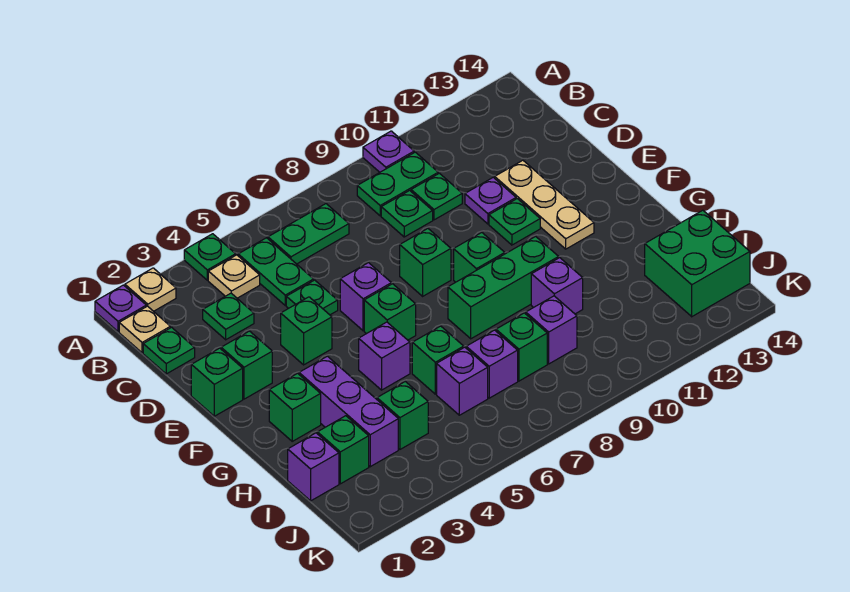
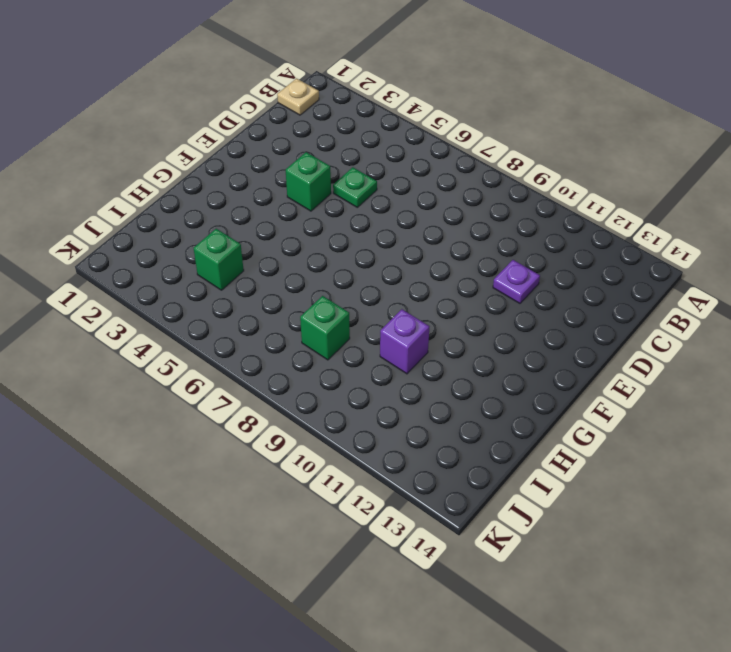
none -> purple 1x1 plate [95,285,146,332]
none -> tan 1x1 plate [125,268,176,311]
none -> green 1x1 plate [184,234,236,280]
none -> purple 1x1 plate [363,131,414,172]

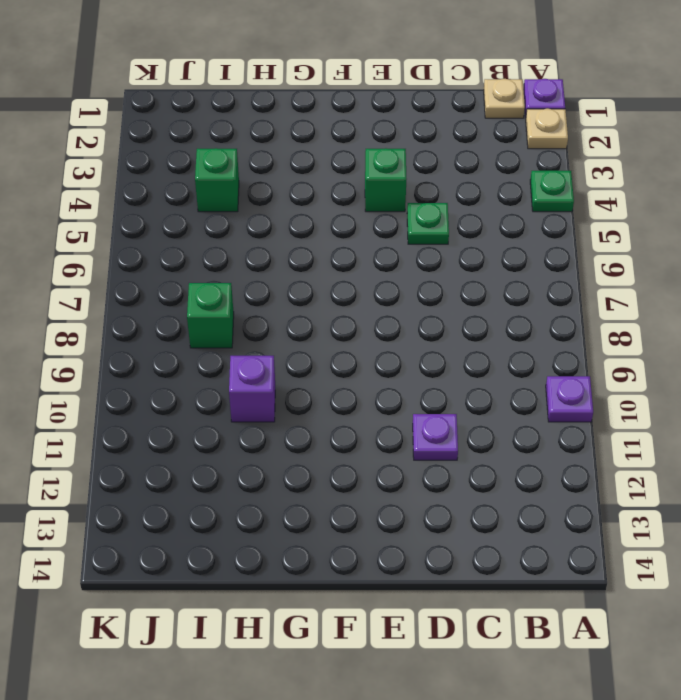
none -> tan 1x1 plate [208,255,260,298]
none -> green 1x2 plate [238,238,314,305]
none -> green 1x2 plate [268,204,349,264]
none -> green 1x2 plate [357,152,438,216]

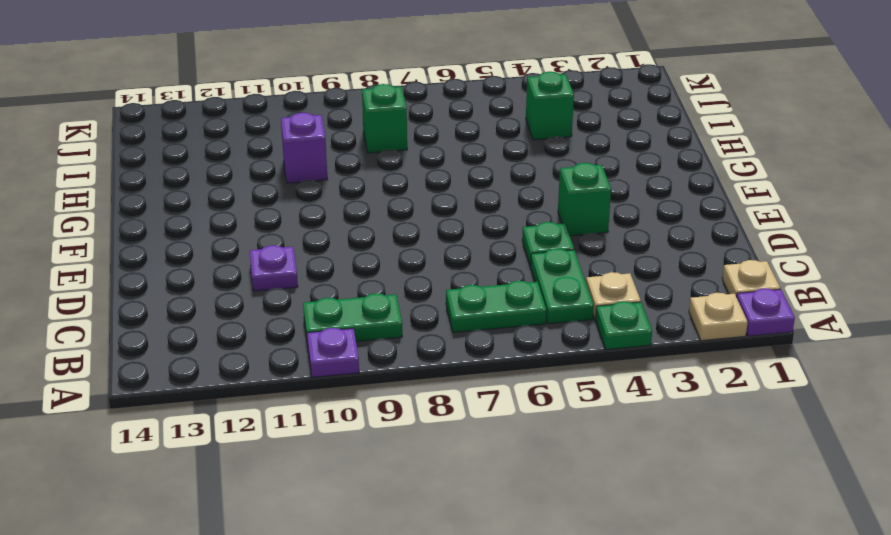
none -> green 1x1 plate [143,327,195,374]
none -> green 1x1 plate [203,293,254,340]
none -> green 1x1 plate [381,190,433,237]
none -> green 1x1 plate [411,173,462,220]

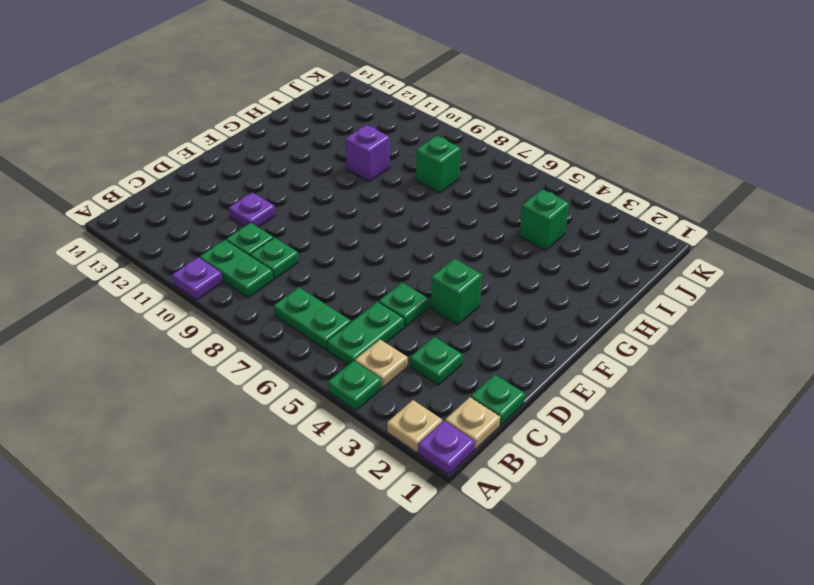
none -> tan 1x3 plate [495,160,594,249]
none -> green 1x1 brick [191,348,243,416]
none -> green 1x1 brick [221,331,272,399]
none -> purple 1x1 brick [340,263,391,331]

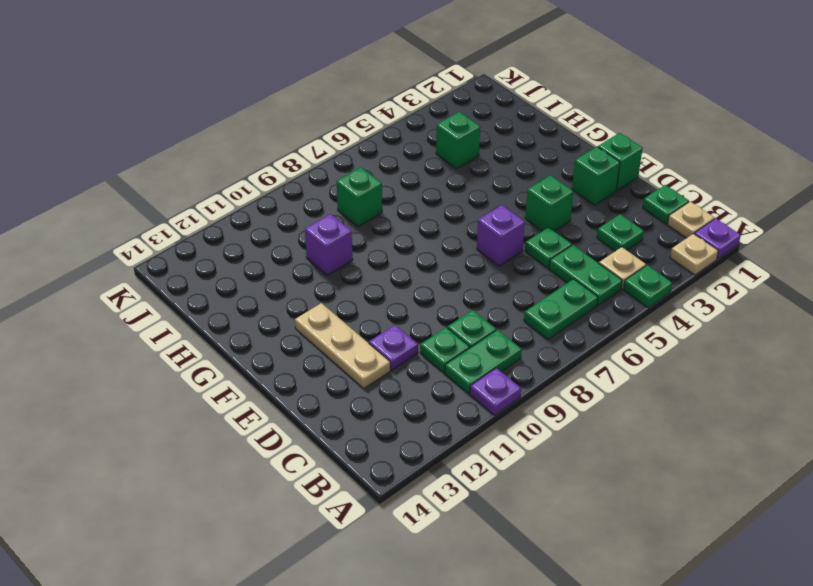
none -> green 1x1 brick [400,229,451,296]
none -> green 1x1 plate [489,199,540,245]
none -> green 1x1 brick [364,284,416,340]
none -> green 1x1 brick [454,233,505,282]

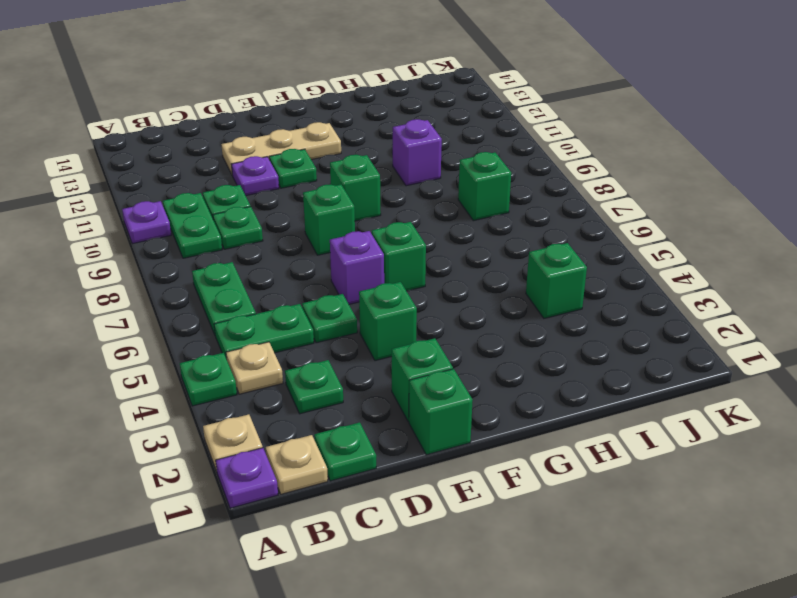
none -> green 1x1 brick [269,373,321,441]
none -> purple 1x3 brick [299,356,398,467]
none -> purple 1x1 brick [359,322,410,390]
none -> green 1x3 brick [448,236,559,339]

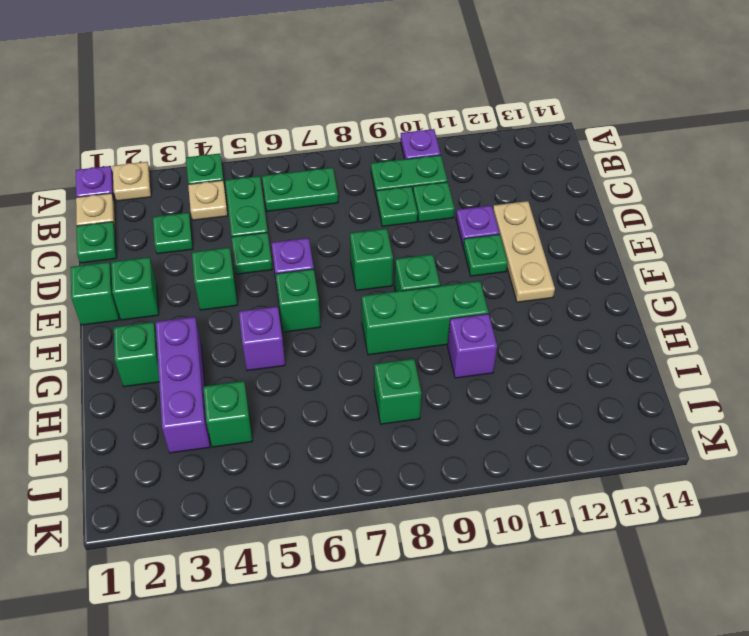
none -> green 1x1 brick [412,326,464,394]
none -> purple 1x1 brick [288,433,339,501]
none -> green 1x1 brick [317,416,369,484]
none -> purple 1x1 brick [437,347,488,415]

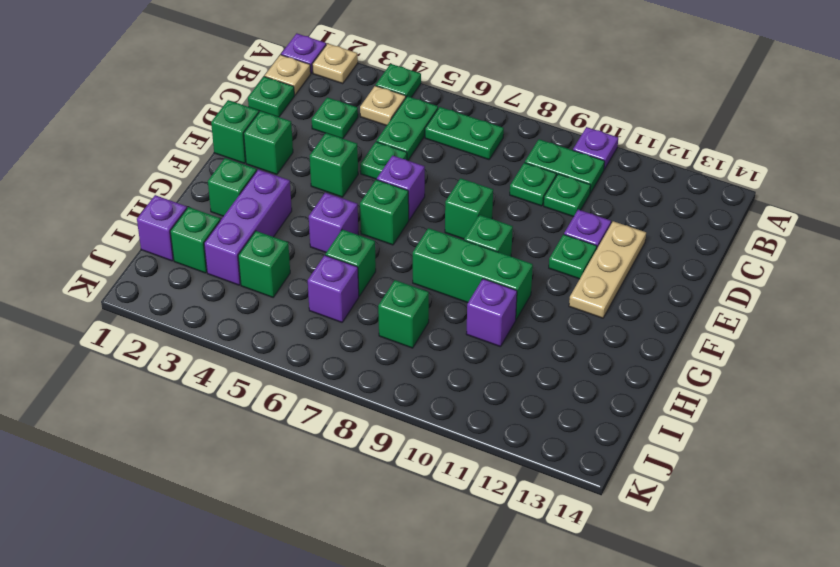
none -> purple 1x1 brick [466,330,518,398]
none -> purple 1x1 brick [526,296,577,364]
none -> green 2x2 brick [645,210,750,317]

